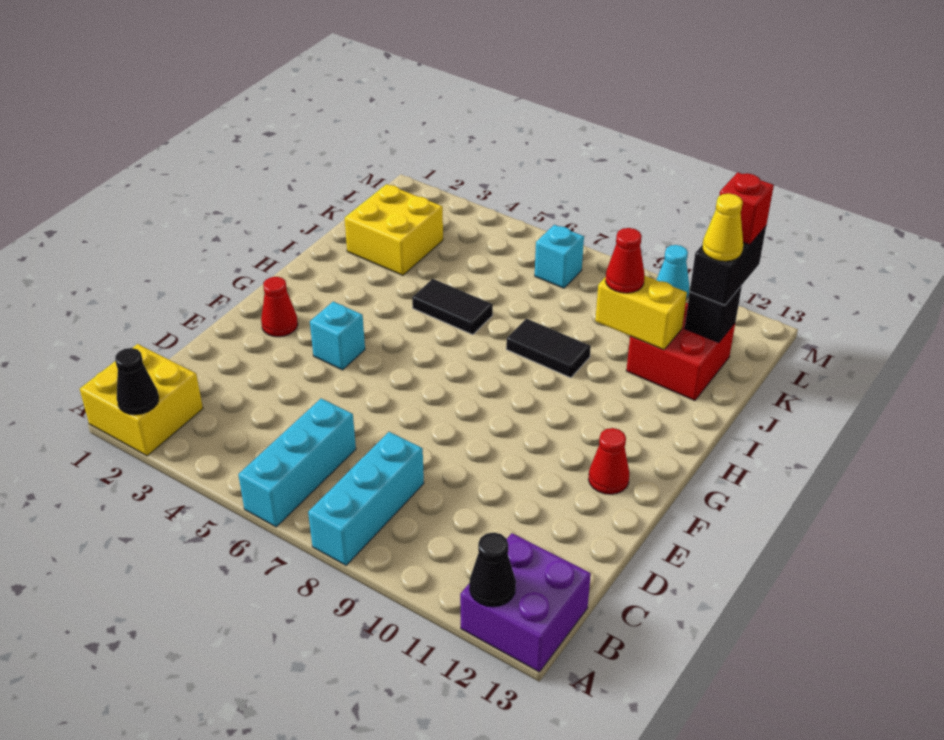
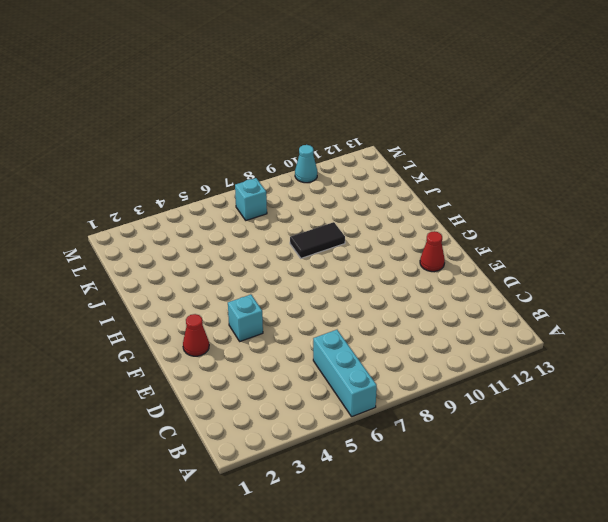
none -> yellow 2x2 brick [80,344,203,456]
none -> cyan 1x3 brick [308,432,424,565]
none -> purple 2x2 brick [460,533,591,672]

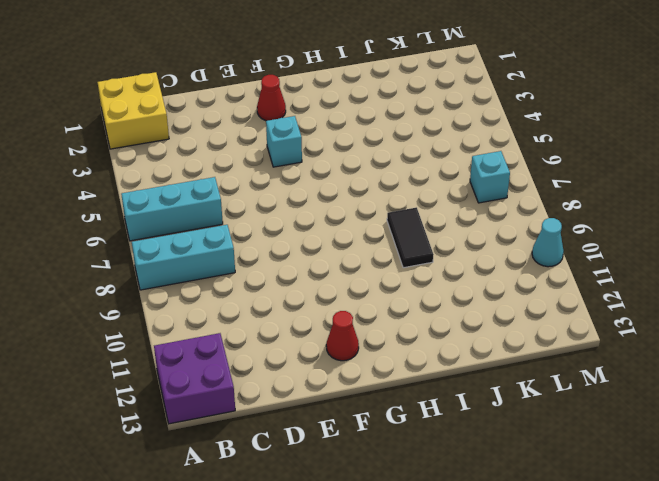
none -> black 1x2 tile [412,279,493,335]
none -> yellow 2x2 brick [345,184,443,275]
none -> red 2x2 brick [626,303,735,401]

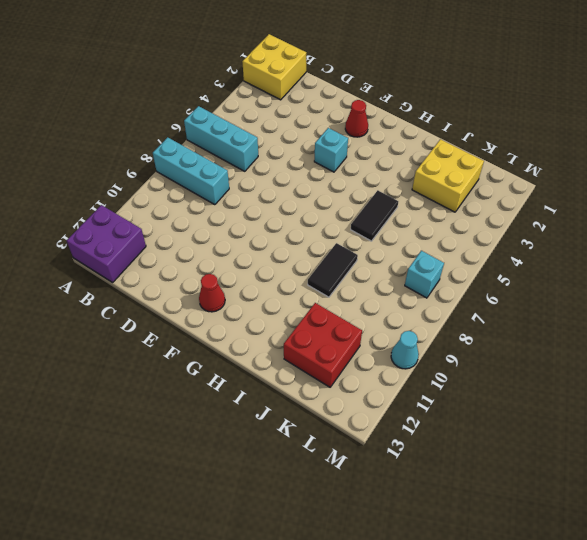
none -> black 1x1 cone [115,348,159,415]
none -> black 1x1 cone [469,533,516,607]
none -> yellow 1x2 brick [595,276,687,350]

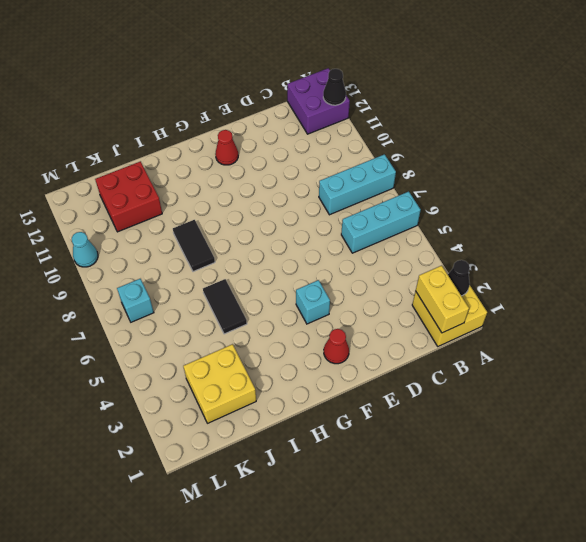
yellow 1x2 brick [416,265,469,333] -> yellow 1x2 brick moved to [595,276,687,350]
none -> black 1x1 brick [685,286,742,342]
none -> red 1x1 cone [606,228,645,293]
none -> black 1x2 brick [690,226,766,305]

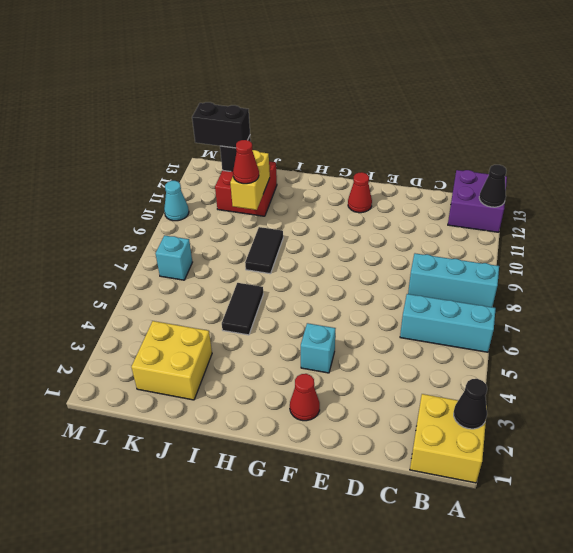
none -> yellow 1x1 cone [702,194,743,261]
none -> red 1x1 brick [719,172,774,245]

